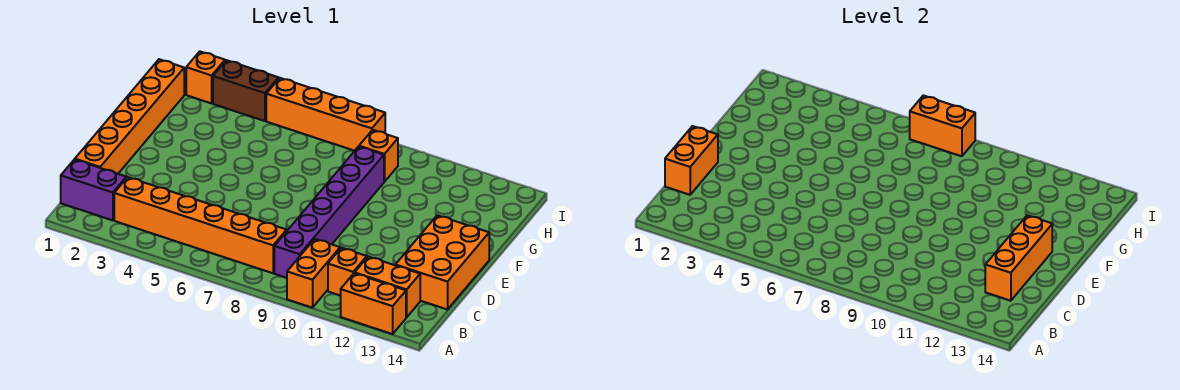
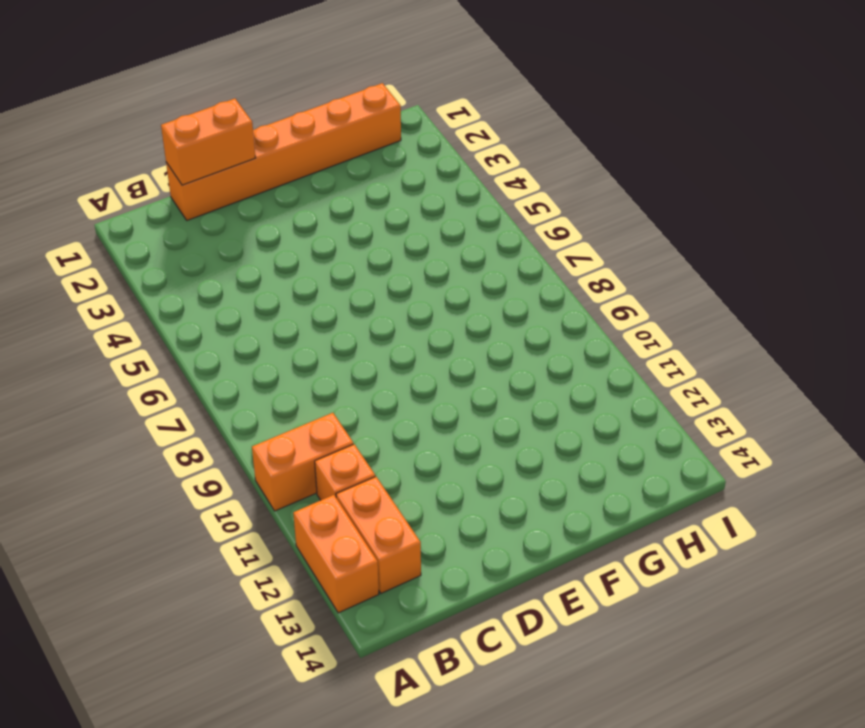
none -> purple 1x2 brick [61,160,126,220]
none -> orange 1x6 brick [114,177,287,273]
none -> purple 1x6 brick [274,147,384,278]

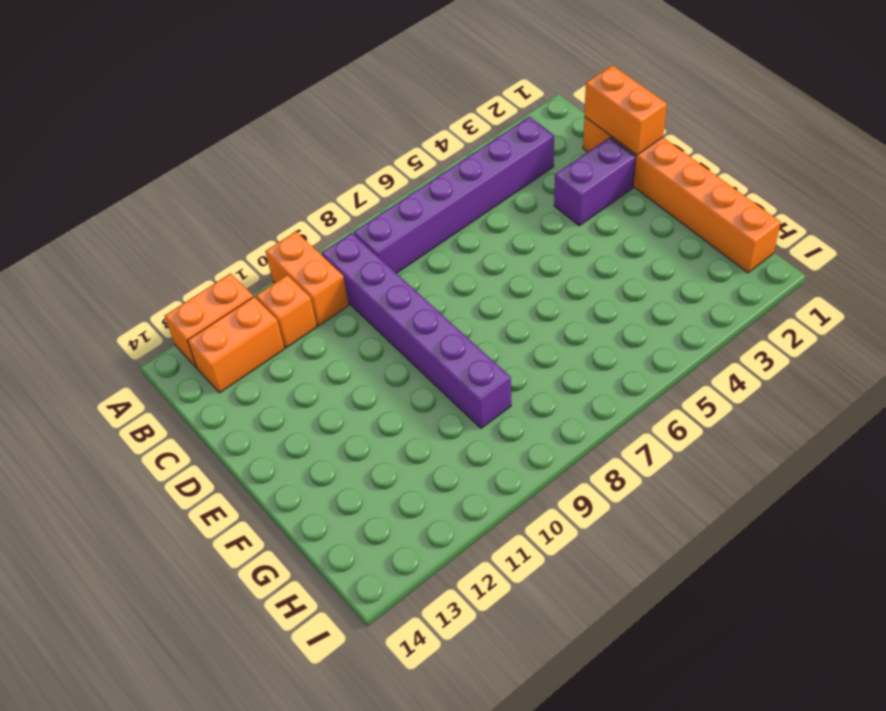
purple 1x6 brick [353,117,554,273] -> orange 1x6 brick [114,177,287,273]
purple 1x2 brick [554,137,636,226] -> purple 1x2 brick moved to [61,160,126,220]
none -> orange 2x3 brick [395,215,489,310]
none -> orange 1x1 brick [359,130,398,182]
none -> orange 1x1 brick [186,52,225,103]

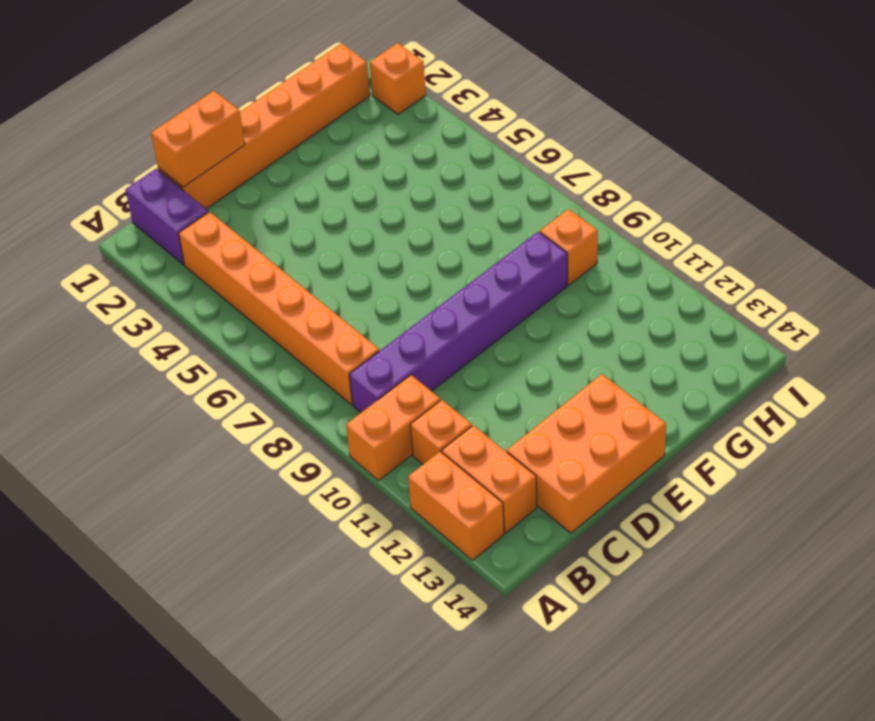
none -> brown 1x2 brick [213,60,279,121]
none -> orange 1x4 brick [266,78,385,151]
none -> orange 1x3 brick [985,215,1052,301]

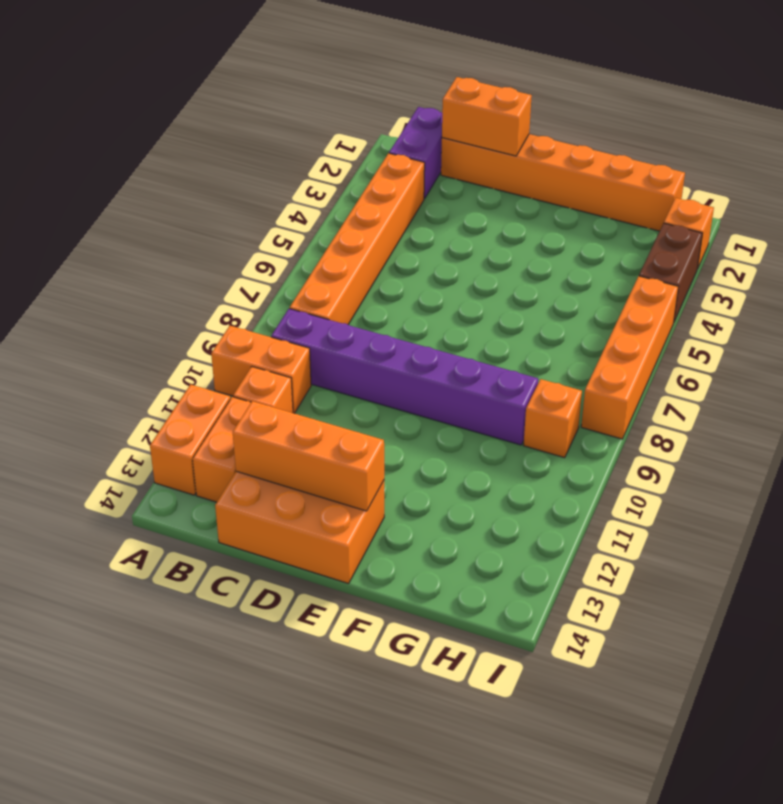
none -> orange 1x2 brick [909,95,975,156]

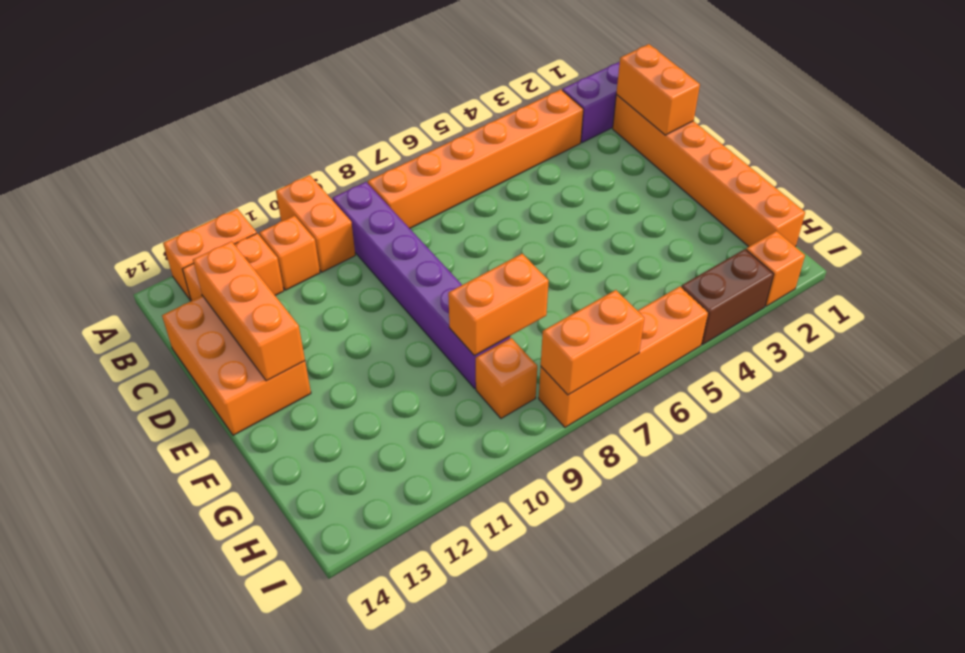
orange 1x2 brick [448,254,549,355] -> none

